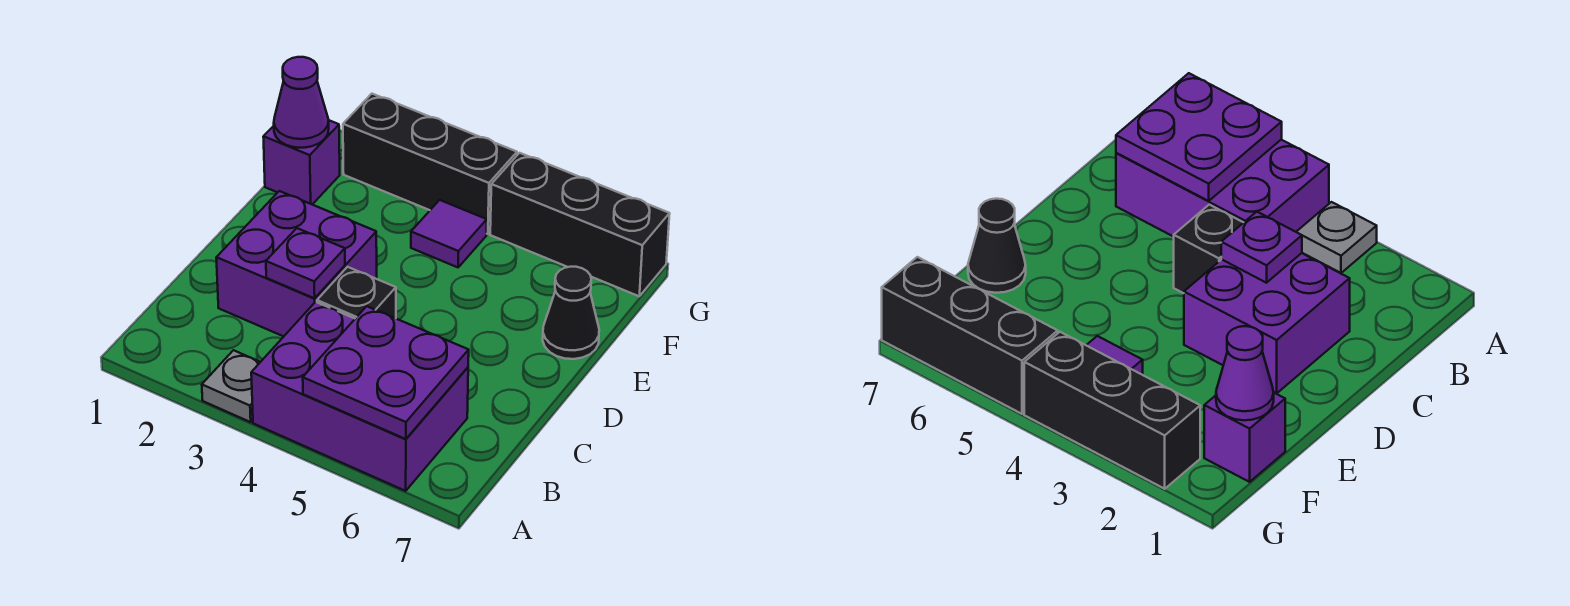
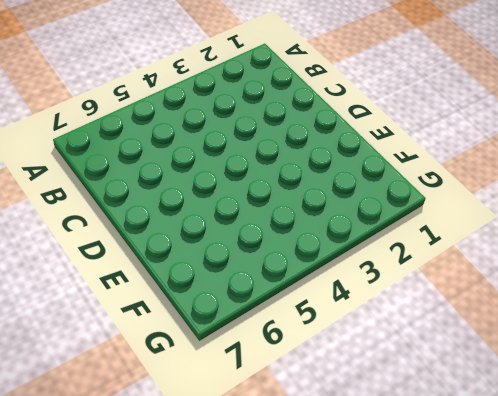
none -> grey 1x1 plate [202,350,260,422]
none -> purple 2x3 brick [251,302,468,491]
none -> purple 2x2 brick [216,191,377,336]

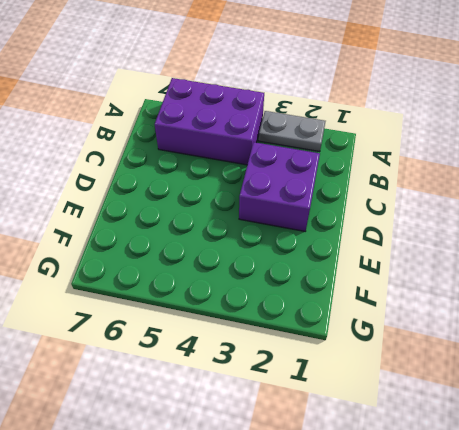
grey 1x2 plate [259,111,326,152] -> grey 1x1 plate [202,350,260,422]
none -> black 1x1 brick [317,267,396,318]
none -> black 1x1 cone [543,267,599,359]
none -> purple 1x1 brick [263,120,340,204]

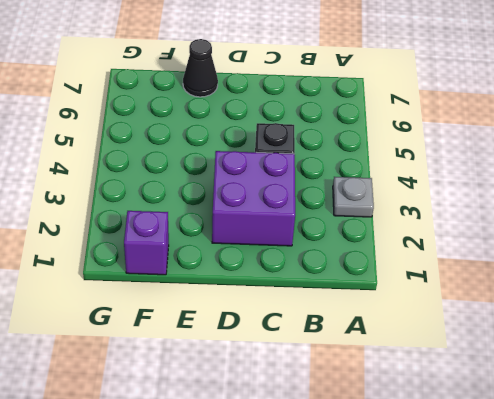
none -> purple 2x3 brick [251,302,468,491]
none -> purple 1x1 tile [411,200,487,267]
none -> black 1x3 brick [343,94,517,234]

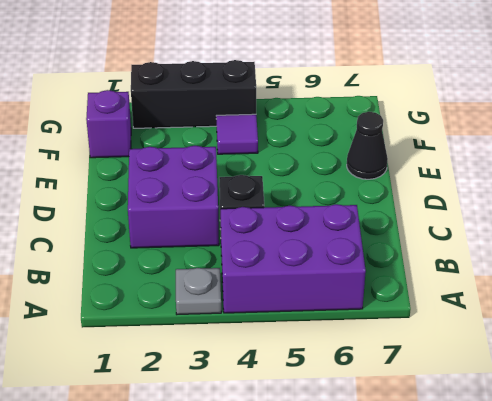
none -> black 1x3 brick [490,153,670,296]
none -> purple 2x2 plate [303,306,469,439]
none -> purple 1x1 plate [266,228,345,298]

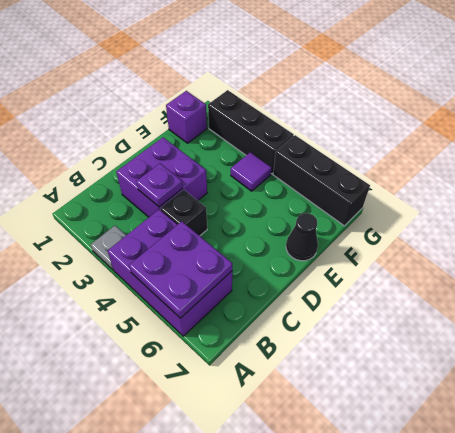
none -> purple 1x1 cone [274,57,329,148]

